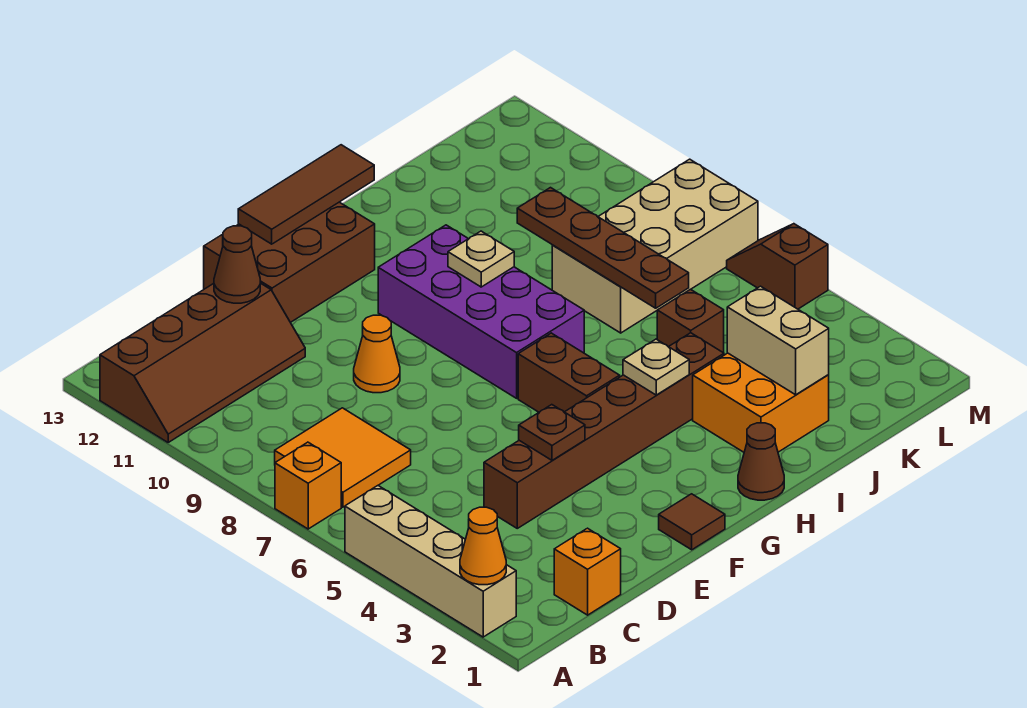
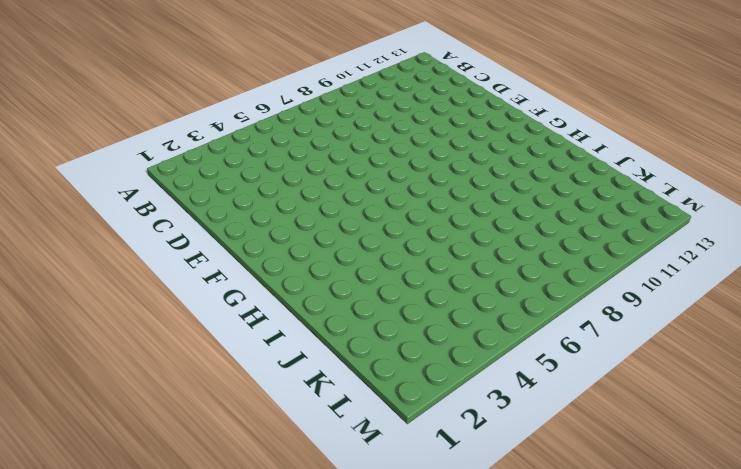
none -> tan 1x4 brick [345,486,516,637]
none -> orange 1x1 brick [275,442,341,529]
none -> brown 2x4 slope [100,283,305,442]

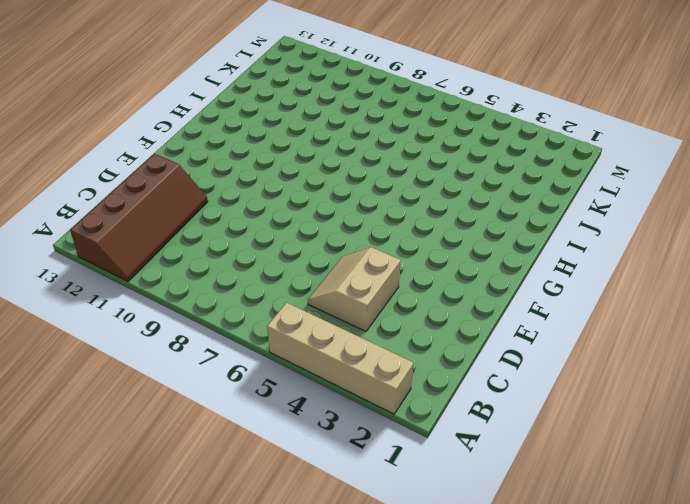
tan 2x2 slope [308,247,401,331] -> brown 1x6 brick [484,333,724,528]
none -> orange 1x1 brick [275,442,341,529]
none -> orange 2x2 tile [275,408,411,507]
none -> orange 1x1 brick [554,528,621,615]

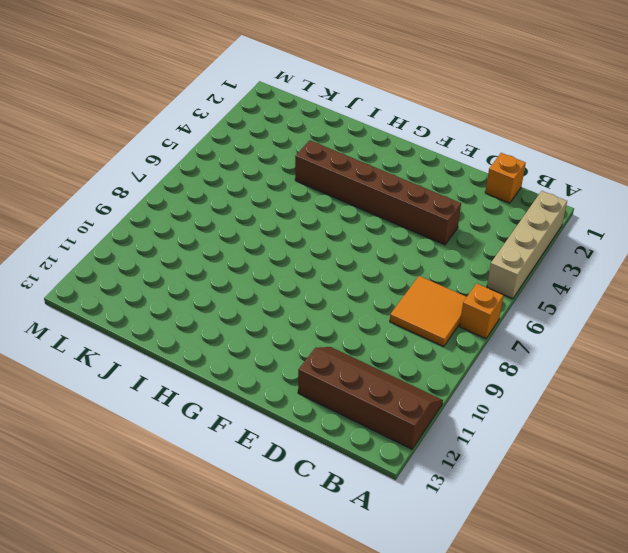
none -> orange 1x1 cone [354,315,400,393]
none -> brown 2x3 brick [204,202,375,322]
none -> brown 1x1 tile [659,494,725,550]

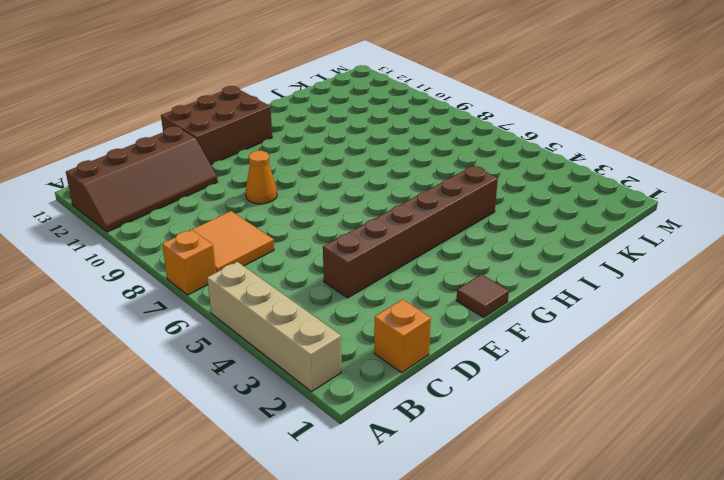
none -> brown 1x2 brick [518,333,620,412]
none -> purple 2x4 brick [378,225,584,398]
none -> brown 1x1 cone [738,423,784,500]

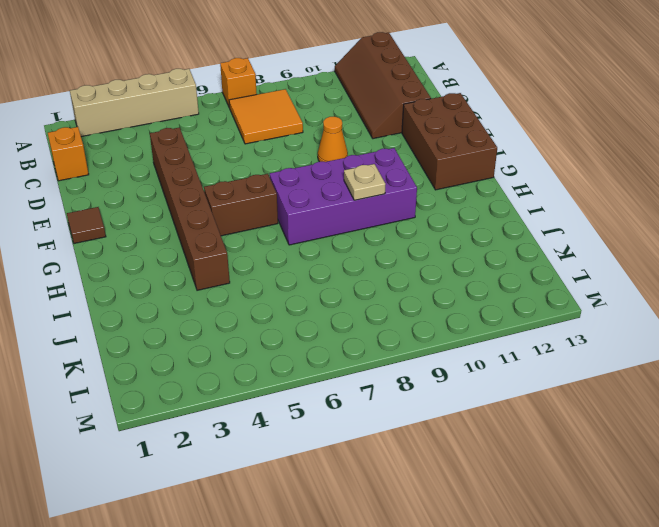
none -> brown 1x1 cone [738,423,784,500]
none -> orange 2x2 brick [693,353,829,452]
none -> brown 1x1 brick [657,289,724,353]

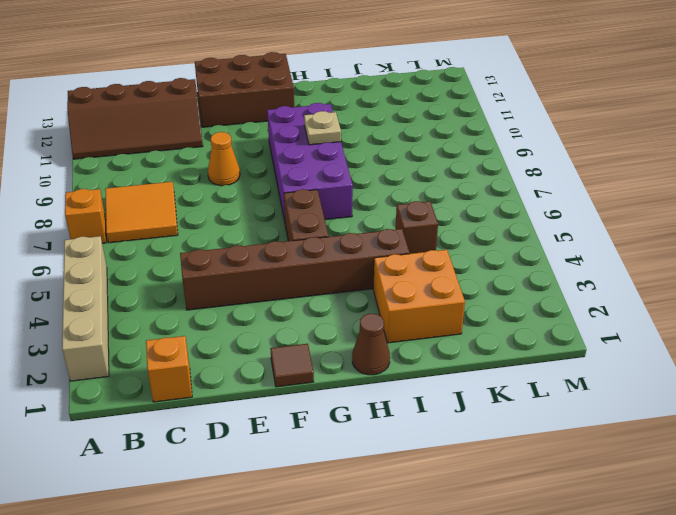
none -> tan 2x4 brick [552,159,758,333]
none -> brown 1x2 slope [727,224,828,309]
none -> orange 1x1 cone [460,507,506,585]

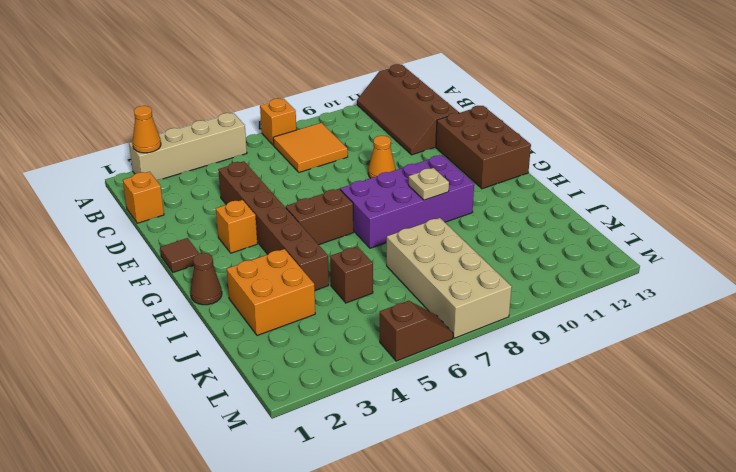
orange 1x1 brick [216,200,257,253] -> none
none -> brown 1x1 cone [214,226,260,303]
none -> brown 1x1 plate [519,405,585,460]
none -> brown 1x3 tile [238,145,374,244]

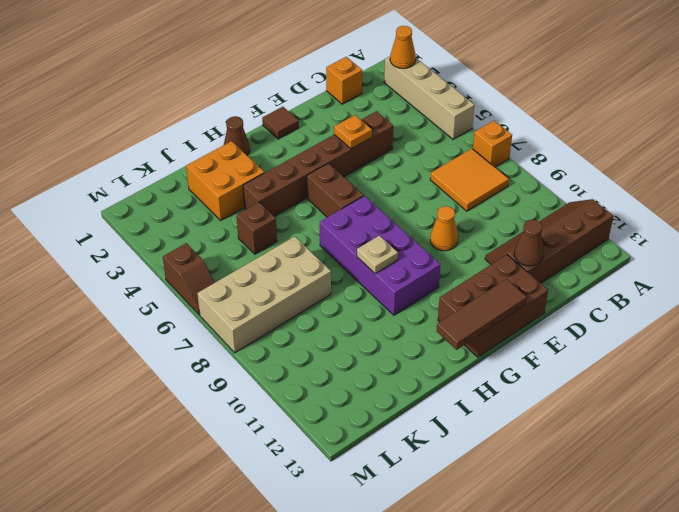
orange 1x1 plate [334,115,372,149] -> brown 1x1 plate [519,405,585,460]
none -> tan 1x1 plate [623,339,689,395]
none -> tan 1x2 brick [727,286,829,395]
none -> brown 1x4 plate [517,188,689,308]

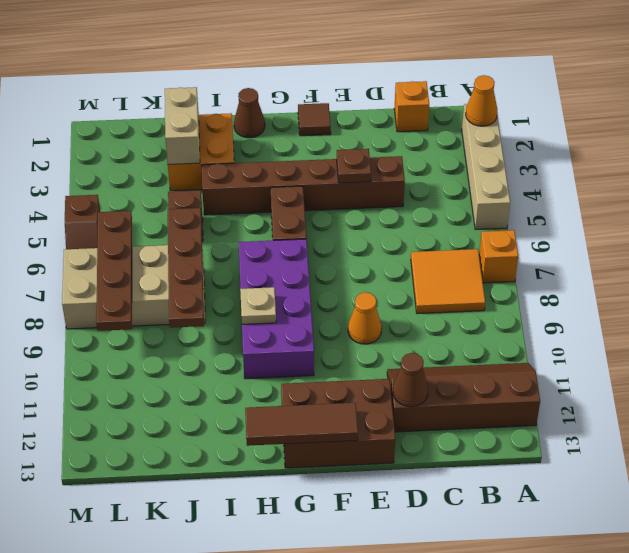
brown 1x4 plate [96,211,132,331] -> none
none -> tan 1x1 plate [623,339,689,395]

